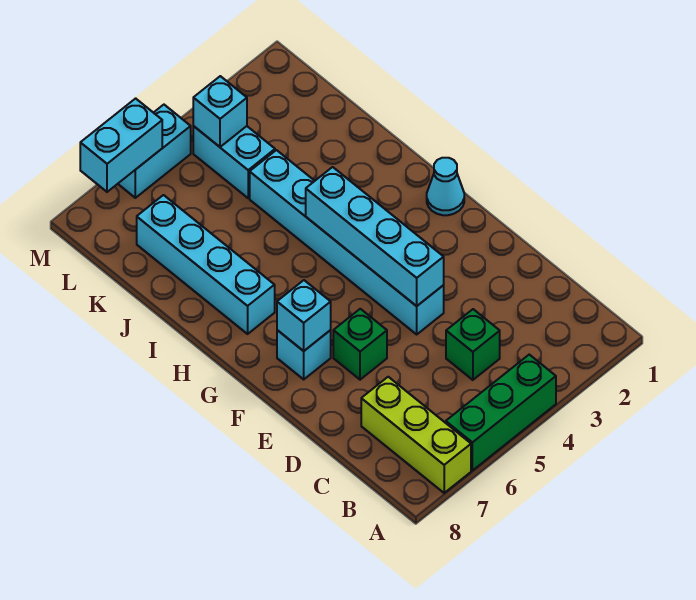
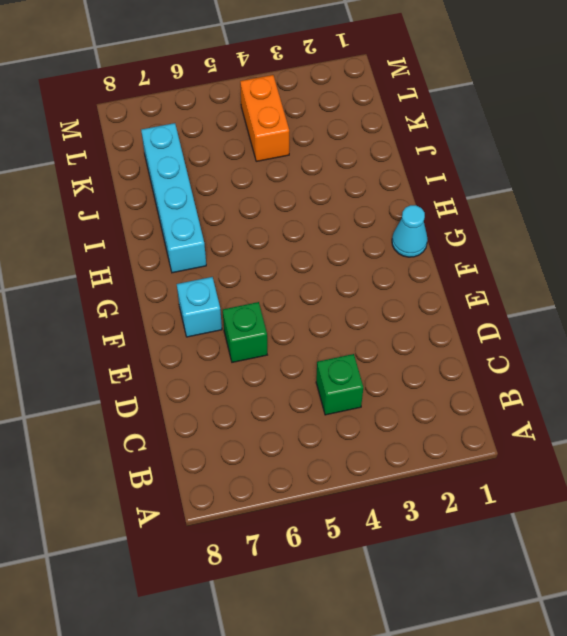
orange 1x2 brick [240,75,289,161] -> cyan 1x2 brick [193,126,275,198]
none -> green 1x3 brick [446,355,556,470]
none -> lime 1x3 brick [361,377,471,493]
none -> cyan 1x6 brick [250,150,444,334]

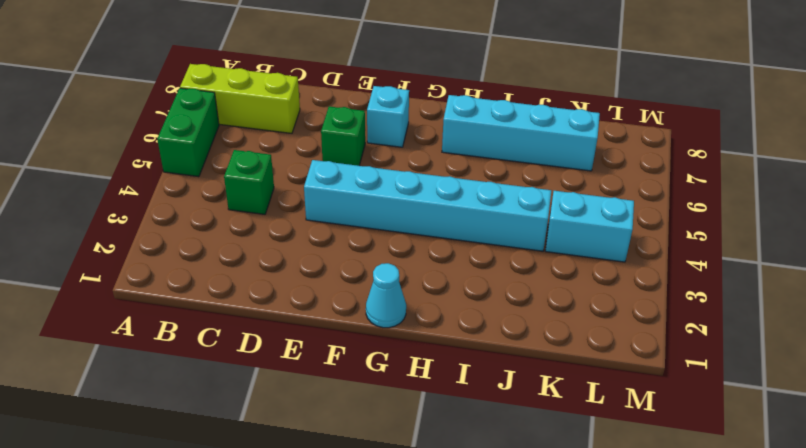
green 1x2 brick [157,88,219,177] -> green 1x3 brick [446,355,556,470]
none -> cyan 1x2 brick [118,105,191,198]
none -> cyan 1x4 brick [306,167,444,306]
none -> cyan 1x1 brick [277,280,331,351]

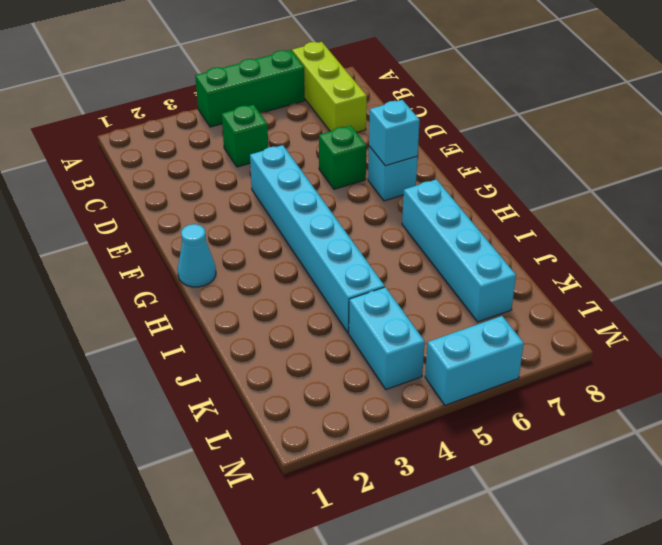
none -> cyan 1x4 brick [306,167,444,306]
none -> cyan 1x1 brick [193,76,247,147]
none -> cyan 1x2 brick [80,98,162,192]

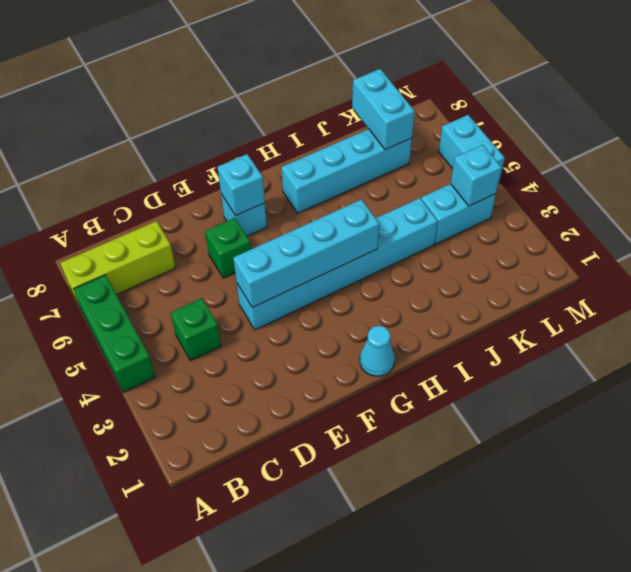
cyan 1x2 brick [352,69,415,150] -> cyan 1x2 brick moved to [80,98,162,192]

